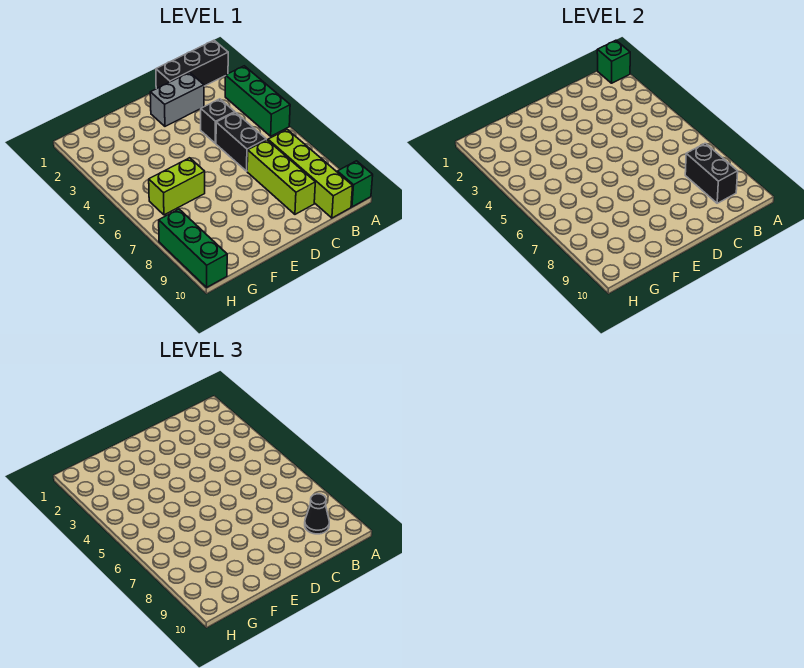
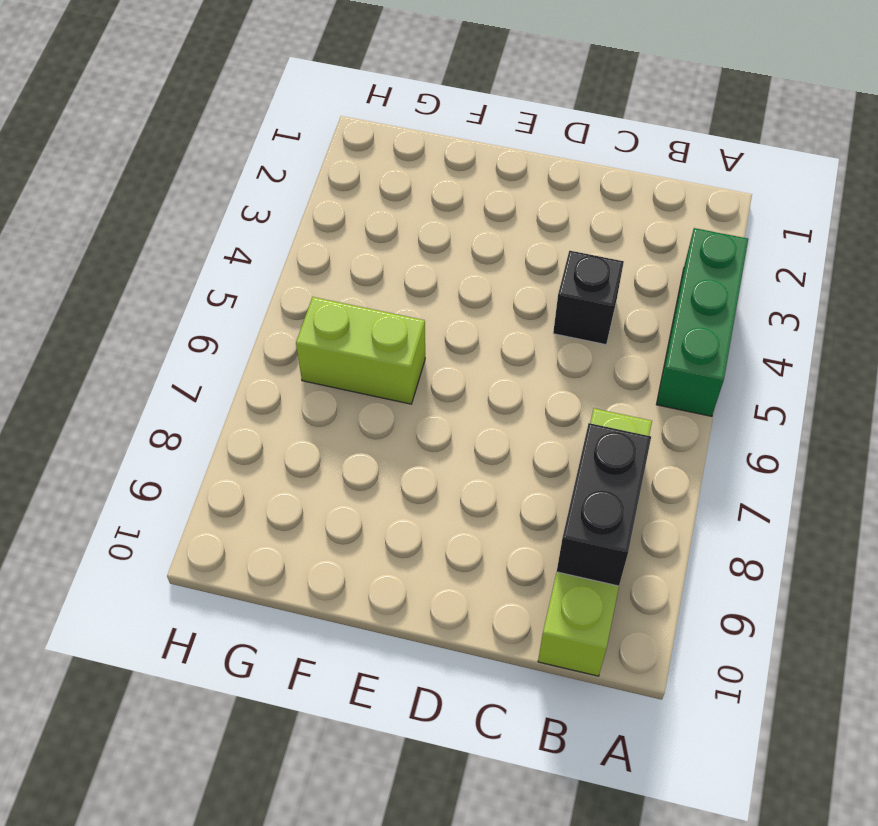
none -> black 1x3 brick [156,40,228,89]
none -> green 1x1 brick [337,161,373,207]
none -> grey 1x2 brick [150,72,204,126]

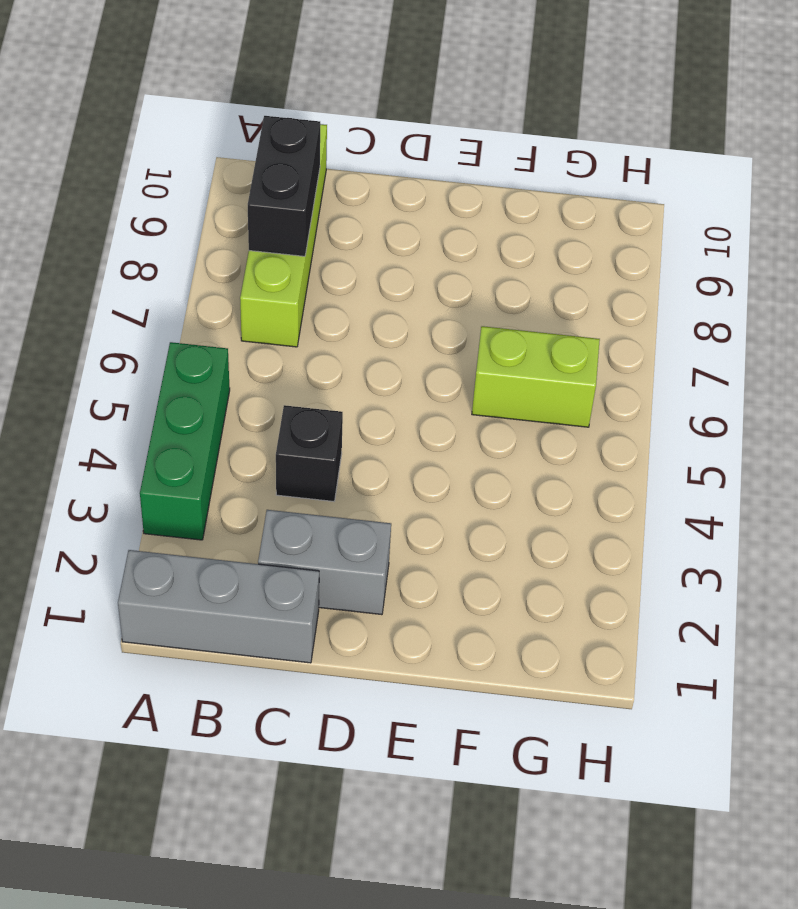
grey 1x3 brick [118,550,319,663] -> black 1x3 brick [156,40,228,89]
none -> green 1x1 brick [337,161,373,207]
none -> black 1x2 brick [216,112,266,171]
none -> lime 1x3 brick [247,140,315,214]

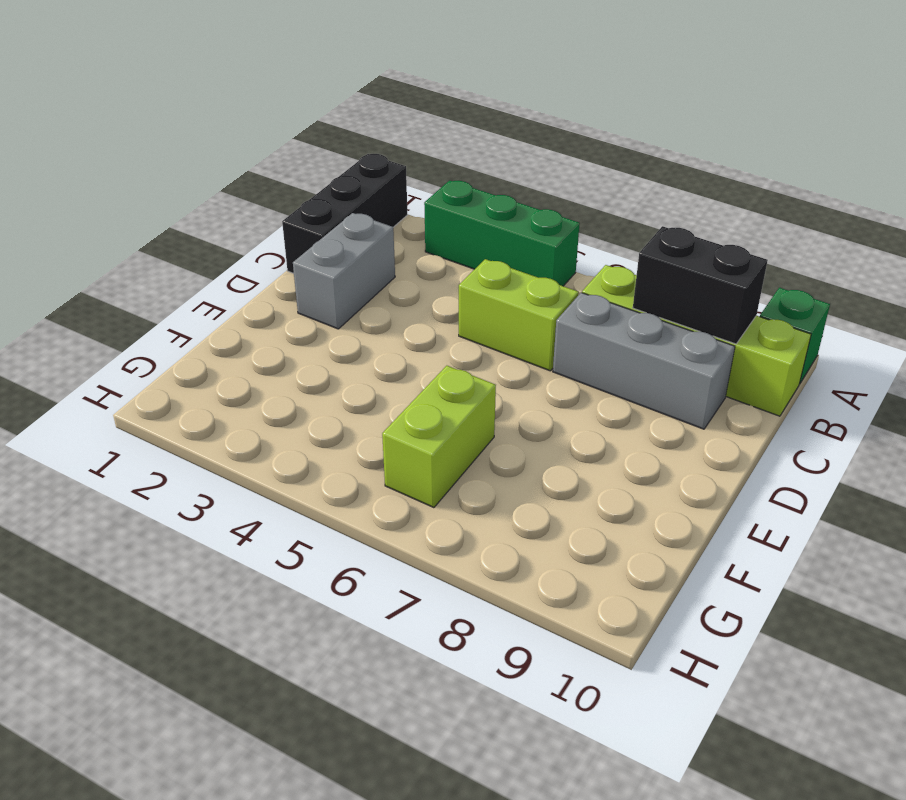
lime 1x2 brick [459,259,579,371] -> black 1x2 brick [216,112,266,171]
grey 1x3 brick [553,293,735,429] -> lime 1x3 brick [247,140,315,214]
none -> black 1x1 brick [201,99,235,143]
none -> green 1x3 brick [159,209,227,287]
none -> green 1x1 brick [597,40,630,83]

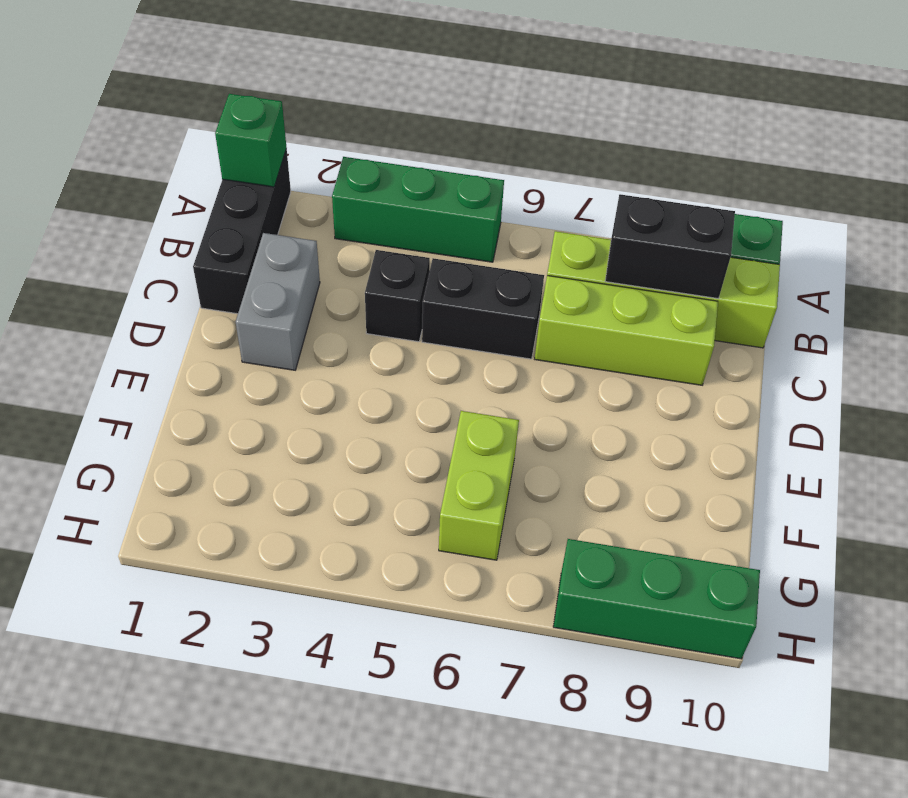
none -> black 1x1 cone [305,494,329,534]

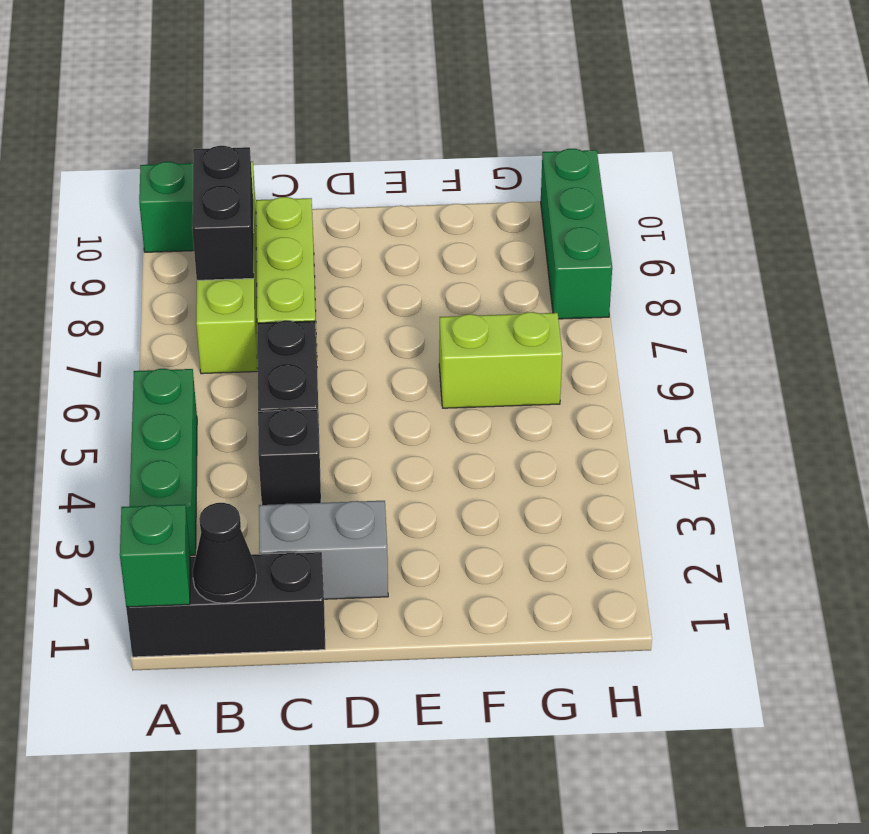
black 1x1 cone [193,503,256,603] -> black 1x1 cone moved to [305,494,329,534]

